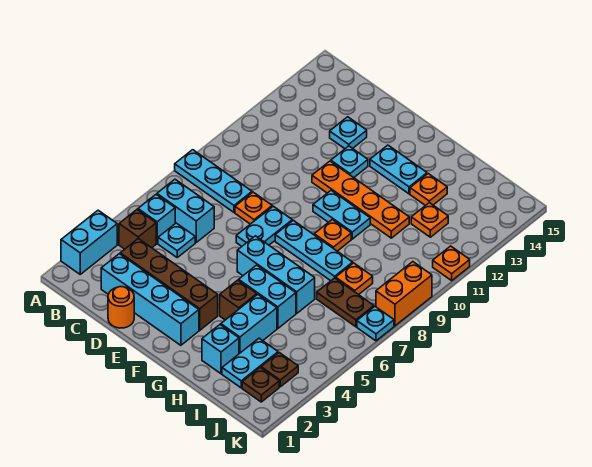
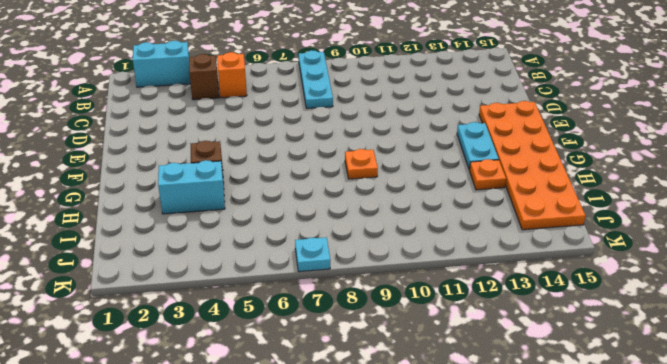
orange 1x1 brick [217,52,247,98] -> cyan 1x1 brick [138,194,175,243]
orange 2x6 plate [479,101,585,230] -> none
none -> cyan 1x2 brick [157,179,214,242]
none -> cyan 1x4 brick [101,254,199,345]
none -> brown 1x4 brick [120,239,218,330]
none -> cyan 1x1 plate [158,223,195,257]

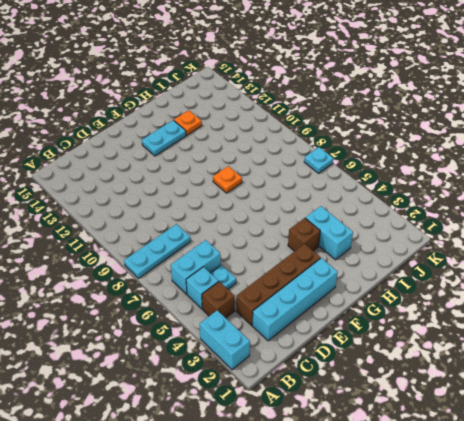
none -> orange 1x1 round brick [108,287,134,328]
none -> orange 1x1 plate [235,192,272,224]
none -> cyan 1x1 plate [330,117,367,149]
none -> cyan 1x2 plate [236,206,292,246]

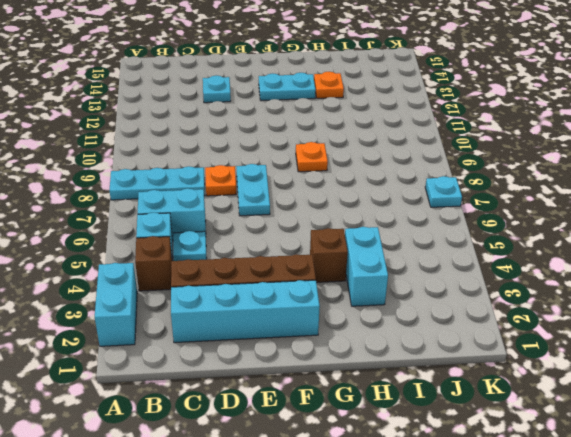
none -> orange 1x1 round brick [108,287,134,328]
none -> orange 1x4 plate [312,161,409,238]
none -> cyan 1x1 plate [331,146,368,178]
none -> cyan 1x3 brick [237,236,315,313]

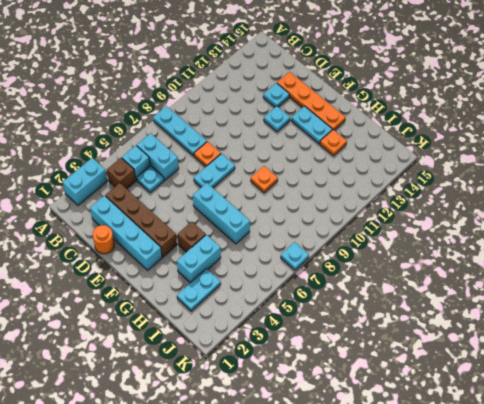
orange 1x4 plate [277,72,346,130] -> orange 1x4 plate moved to [312,161,409,238]
none -> cyan 1x3 plate [275,220,353,281]
none -> cyan 1x2 plate [313,190,370,239]
none -> cyan 1x2 brick [239,265,296,328]
none -> cyan 1x1 brick [202,325,239,374]

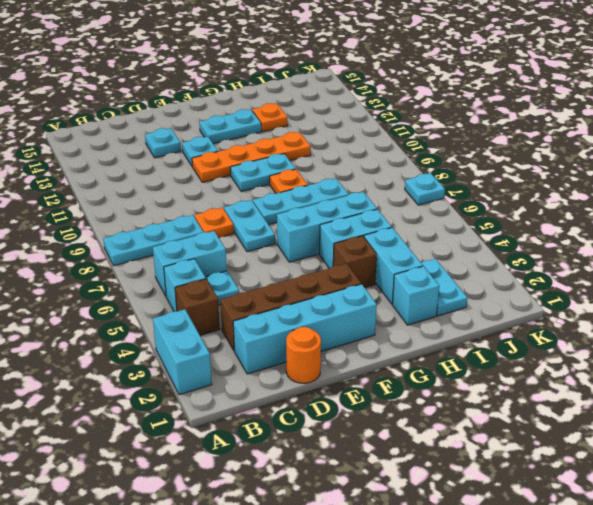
none -> brown 1x2 plate [317,278,374,327]
none -> orange 1x1 plate [336,263,373,295]
none -> orange 1x1 plate [411,203,448,237]
none -> brown 1x1 plate [242,368,279,402]

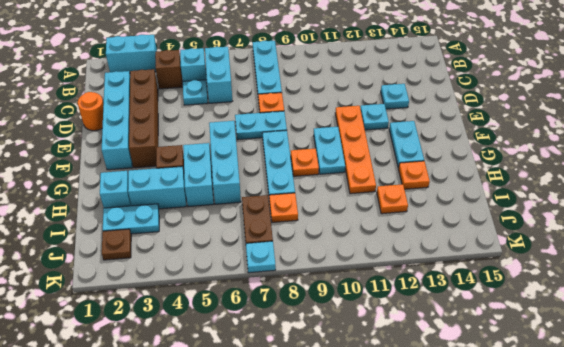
none -> brown 1x1 plate [261,353,298,387]
none -> orange 1x2 brick [376,262,432,326]
none -> orange 1x1 plate [433,246,470,280]

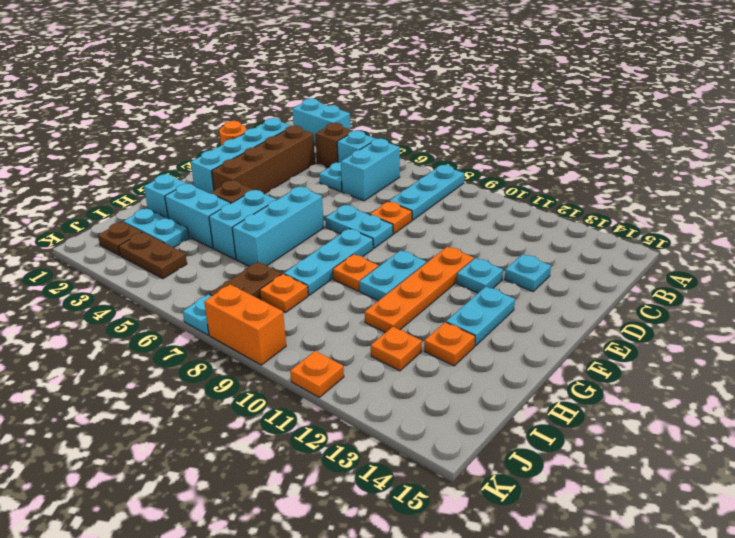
brown 1x2 plate [118,232,187,279] -> brown 1x1 plate [261,353,298,387]

